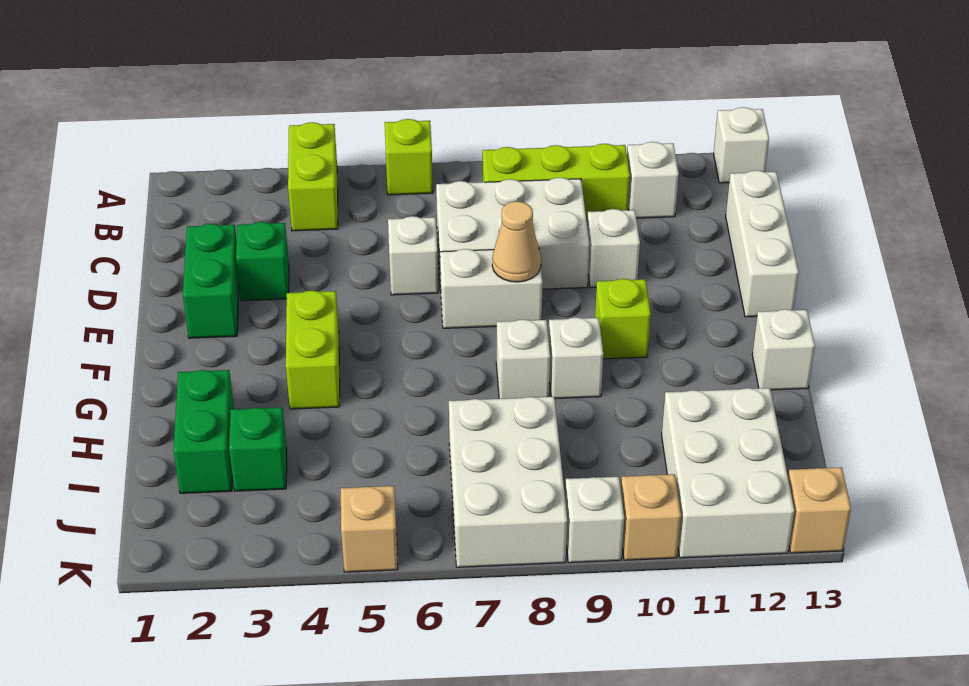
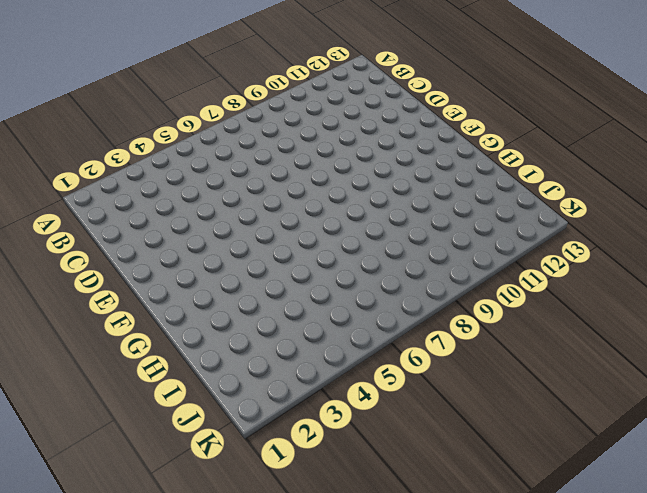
none -> lime 1x2 brick [288,122,338,231]
none -> lime 1x1 brick [385,119,433,195]
none -> white 1x1 brick [714,107,769,183]

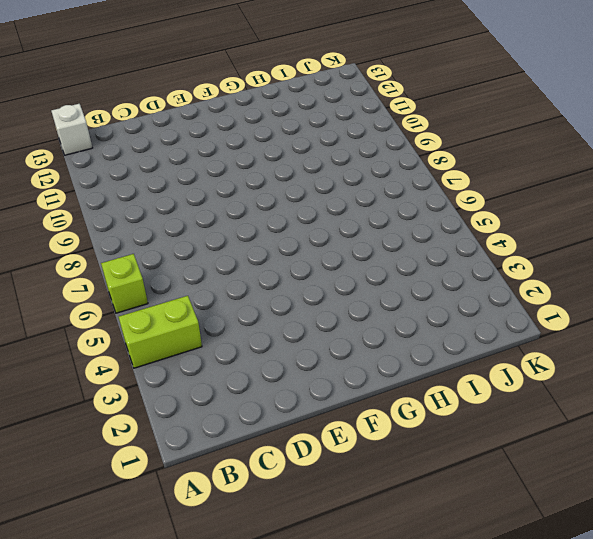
none -> lime 1x3 brick [483,144,630,220]
none -> white 1x1 brick [627,142,679,218]
none -> white 2x3 brick [436,178,590,289]

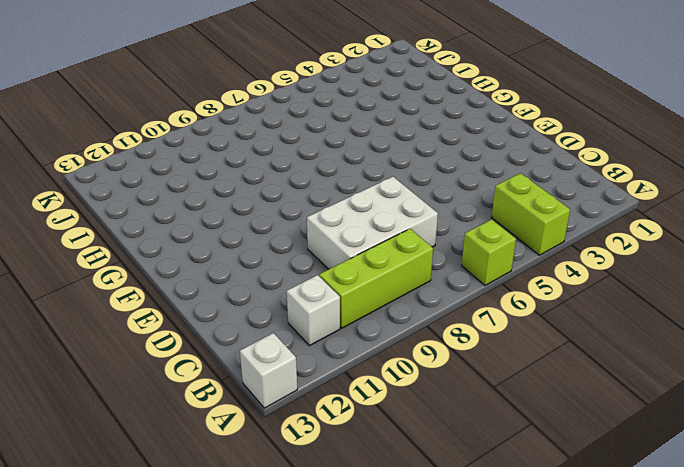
none -> white 1x3 brick [726,170,799,317]
none -> green 1x2 brick [183,224,239,338]
none -> green 1x1 brick [236,222,289,301]

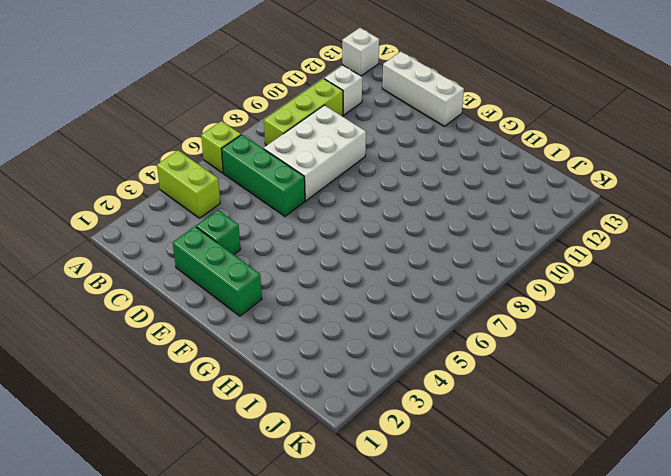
green 1x3 brick [222,135,305,216] -> white 1x1 brick [388,216,438,295]
green 1x3 brick [173,227,262,316] -> green 1x2 brick [183,224,239,338]
none -> white 1x1 brick [587,209,640,287]
none -> white 1x2 brick [440,249,543,328]
none -> lime 1x2 brick [286,291,340,409]

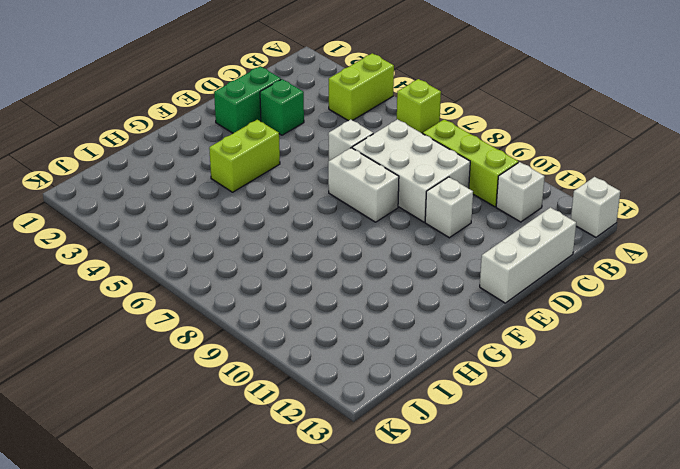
none -> lime 1x1 brick [595,279,651,359]
none -> white 1x1 brick [496,319,550,399]
none -> white 1x1 brick [549,317,603,399]

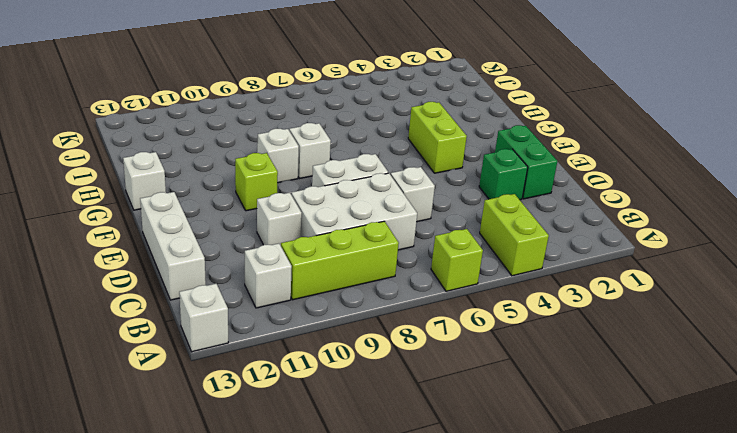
none -> green 1x2 brick [173,370,234,493]
none -> green 1x1 brick [229,407,287,491]
none -> white 2x3 brick [449,396,567,567]

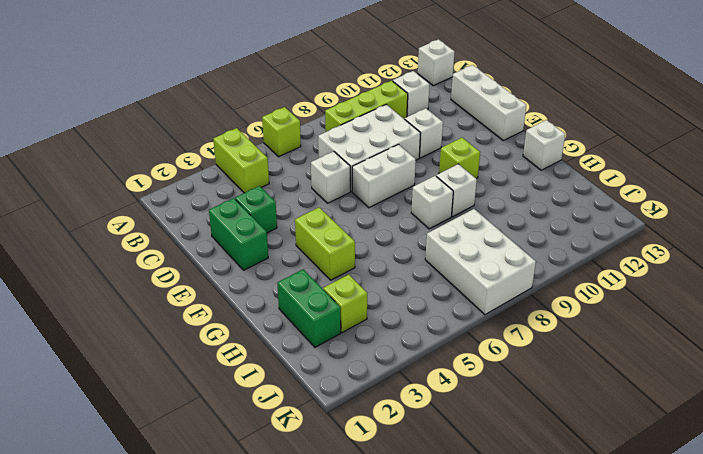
lime 1x1 brick [323,274,367,333] -> green 1x1 brick [229,407,287,491]
none -> white 2x3 brick [662,388,794,558]
none -> tan 1x1 brick [341,486,398,572]
none -> white 1x1 brick [565,477,624,563]

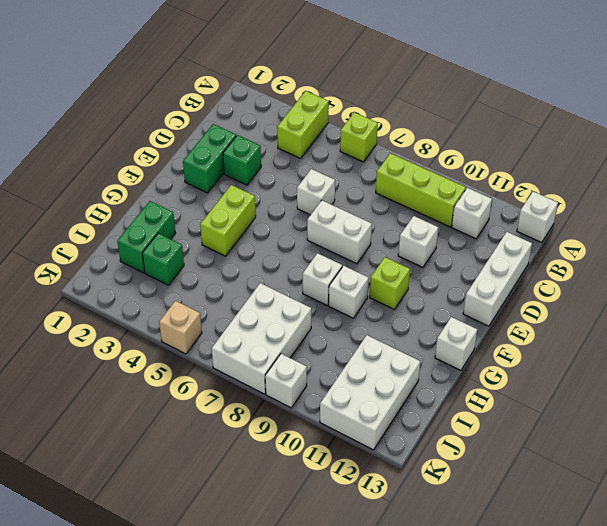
none -> white 2x3 brick [436,178,590,289]
none -> tan 1x1 brick [621,474,681,560]
none -> tan 1x1 brick [788,467,851,553]

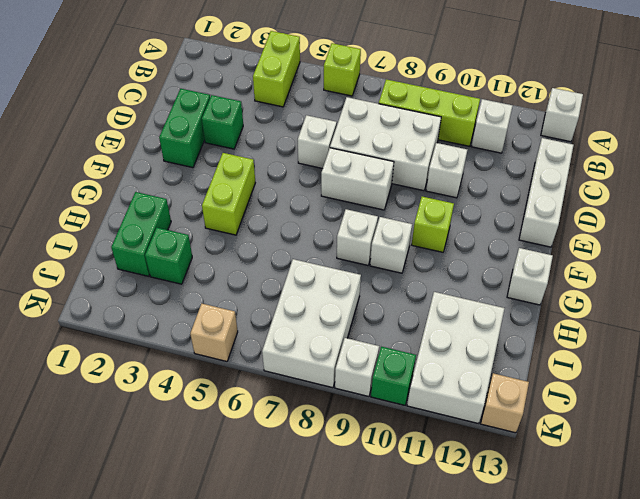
green 1x1 brick [371,347,416,405] -> tan 1x1 brick [621,474,681,560]
none -> tan 1x1 cone [492,201,541,282]

